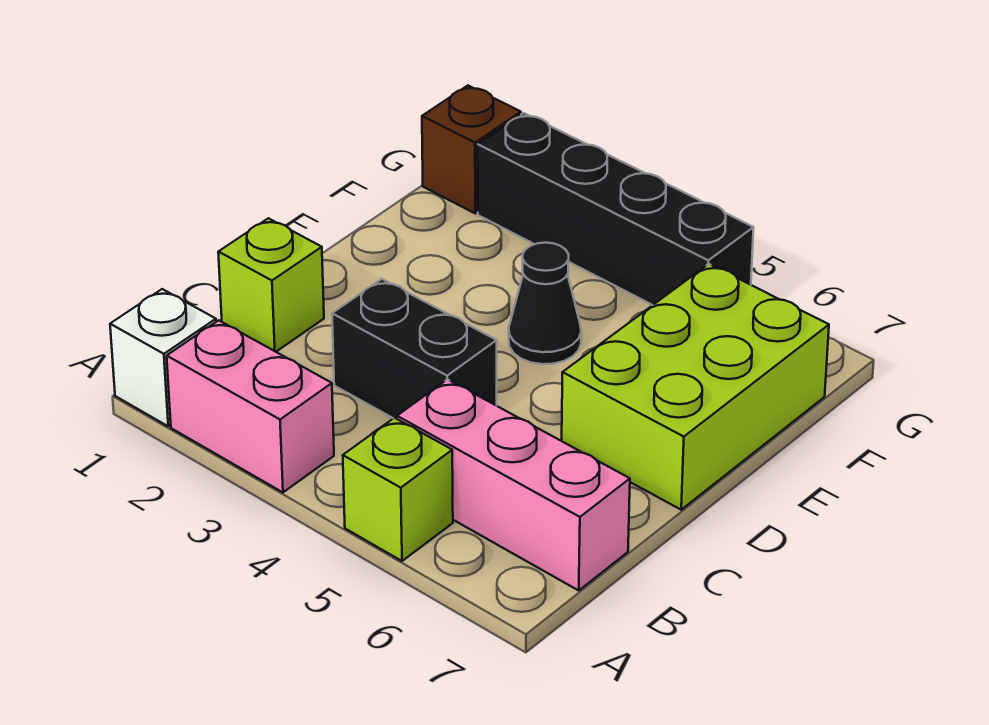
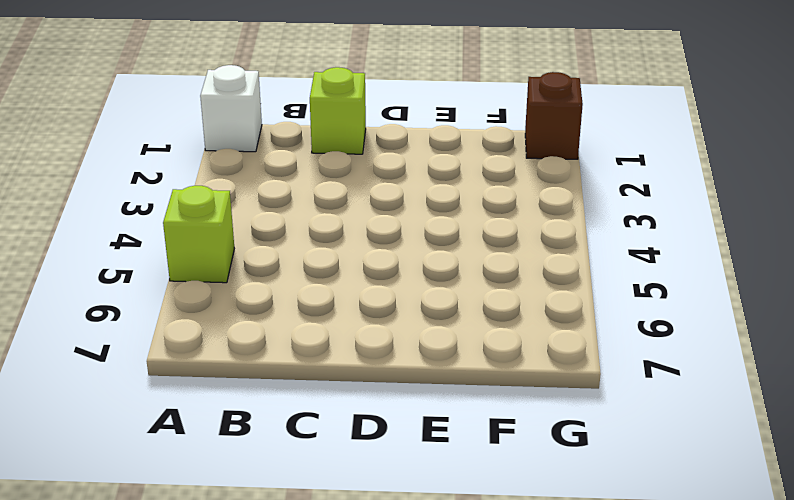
none -> pink 1x2 brick [167,320,334,492]
none -> pink 1x3 brick [397,379,630,590]

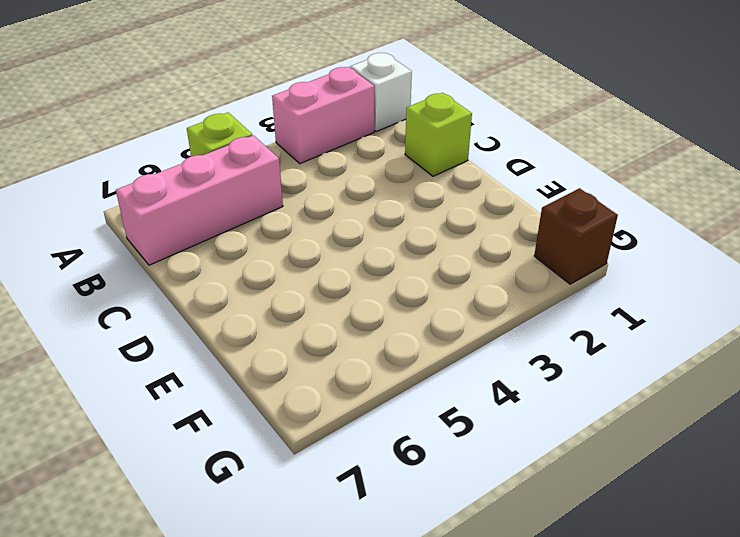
none -> black 1x2 brick [332,279,497,419]
none -> lime 2x3 brick [562,264,829,510]

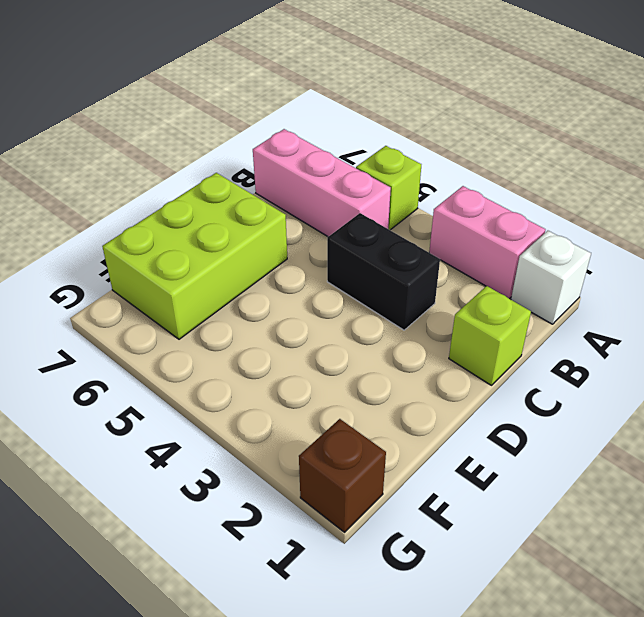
none -> black 1x1 cone [509,243,581,364]
none -> black 1x4 brick [478,113,754,305]

